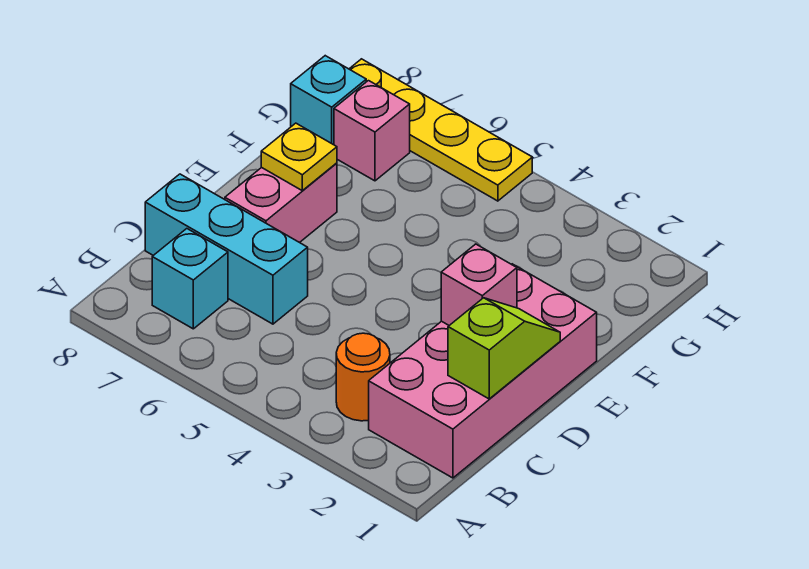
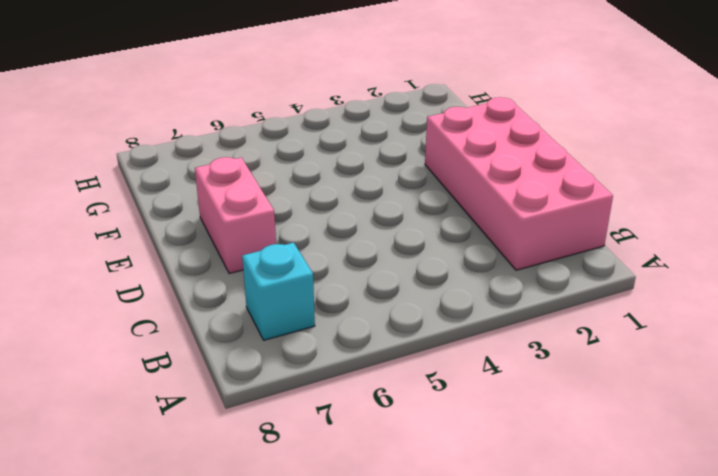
none -> orange 1x1 round brick [336,333,390,421]
none -> cyan 1x3 brick [145,174,308,324]

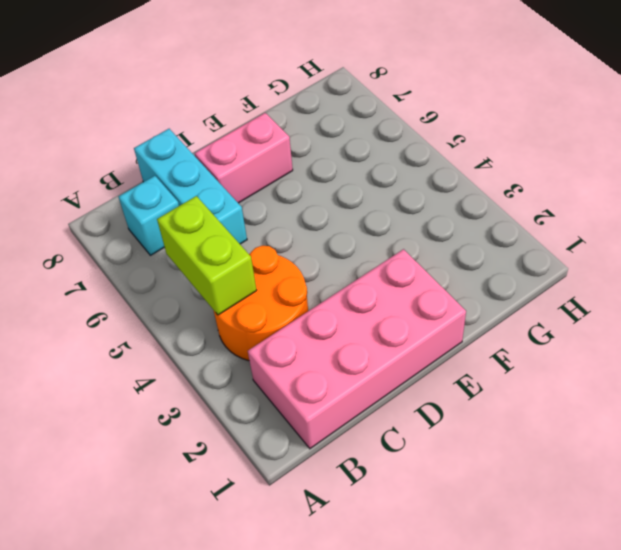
orange 2x2 round brick [214,246,308,361] -> orange 1x1 round brick [336,333,390,421]
lime 1x2 brick [157,196,257,315] -> none
none -> pink 1x1 brick [334,81,410,181]
none -> cyan 1x1 brick [291,56,366,145]

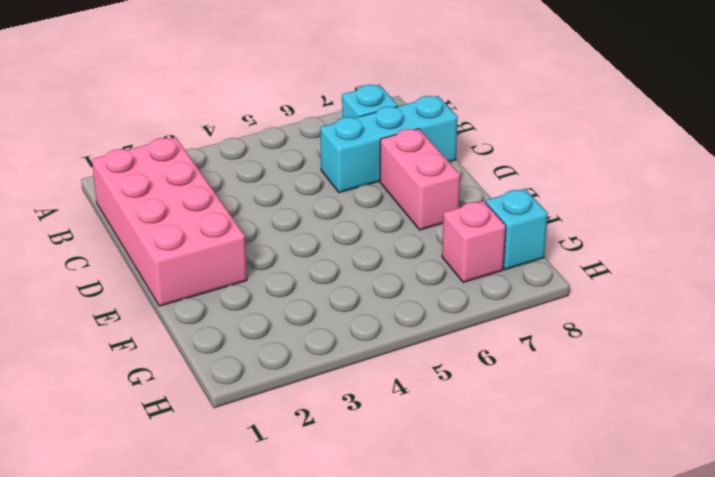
none -> orange 1x1 round brick [336,333,390,421]
none -> yellow 1x4 plate [350,59,532,201]

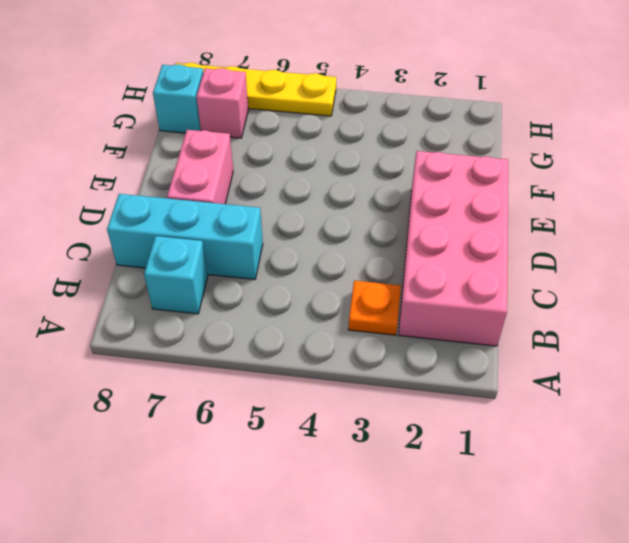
orange 1x1 plate [348,281,401,335] -> orange 1x1 round brick [336,333,390,421]
none -> lime 1x2 slope [448,298,560,399]
none -> pink 1x1 brick [441,244,517,325]

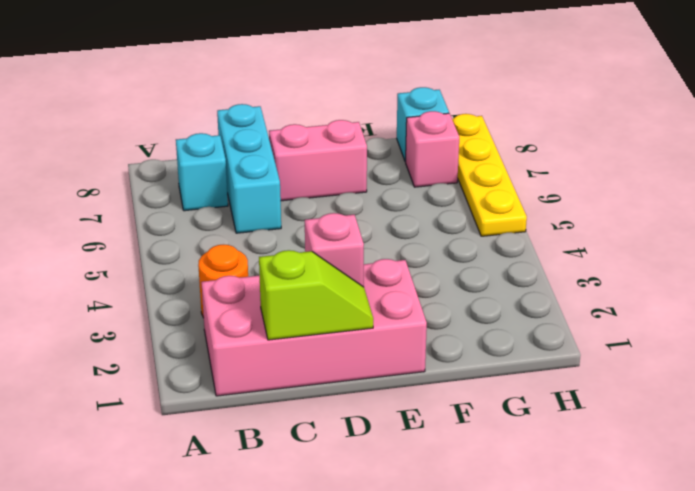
none -> yellow 1x1 plate [261,123,337,190]

